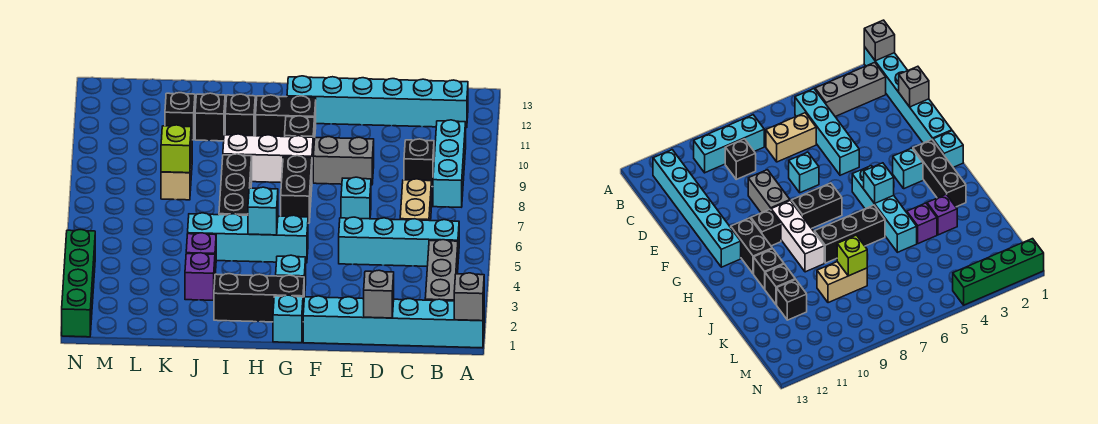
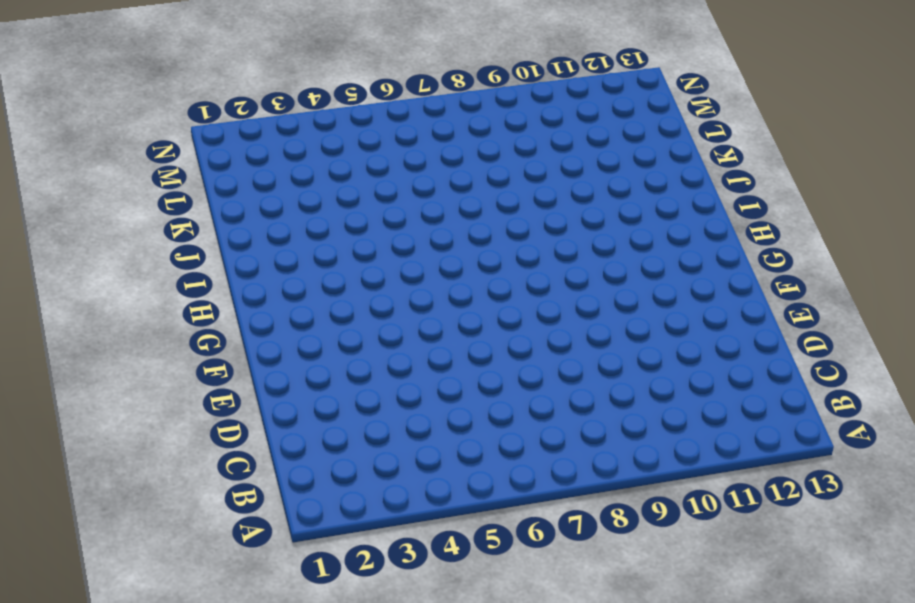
none -> cyan 1x6 brick [303,296,484,348]
none -> grey 1x3 brick [425,240,458,301]
none -> cyan 1x4 brick [339,217,459,266]

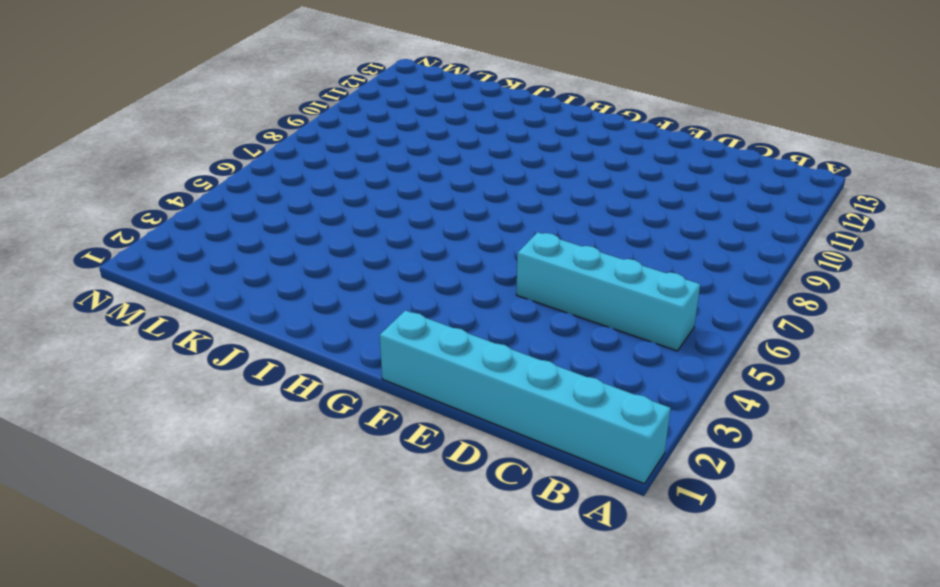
none -> grey 1x3 brick [425,240,458,301]
none -> cyan 1x3 brick [433,120,466,207]
none -> cyan 1x6 brick [287,76,468,128]

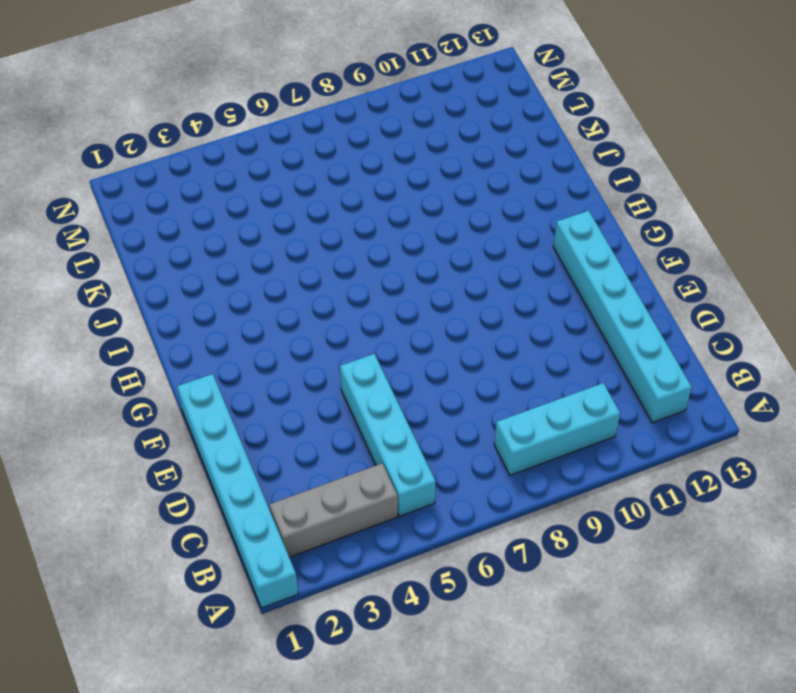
none -> tan 1x2 brick [400,179,432,221]
none -> black 1x1 brick [404,139,434,187]
none -> cyan 1x1 brick [341,177,371,219]

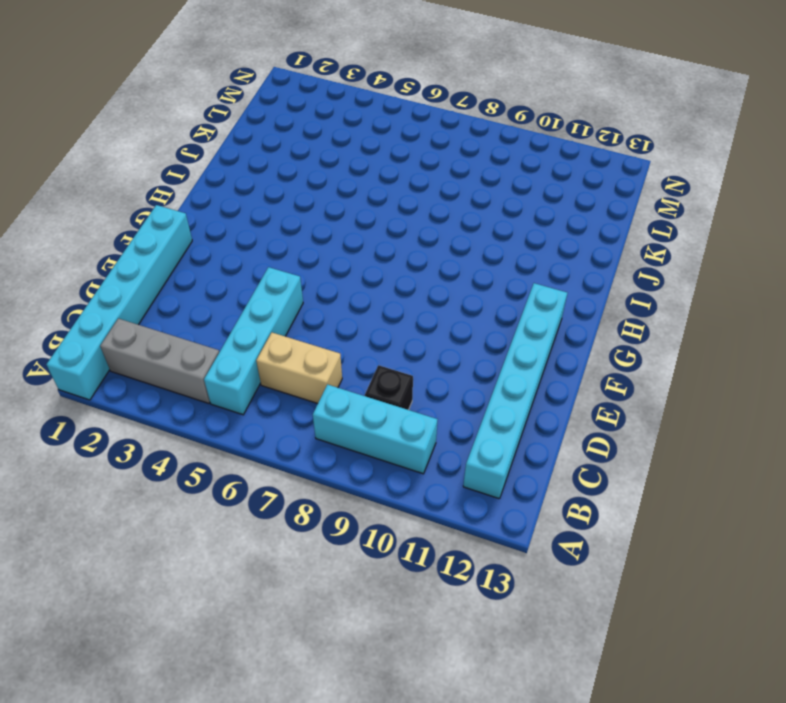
none -> cyan 1x1 brick [341,177,371,219]
none -> grey 1x2 brick [313,137,374,185]
none -> cyan 1x1 brick [273,295,303,343]

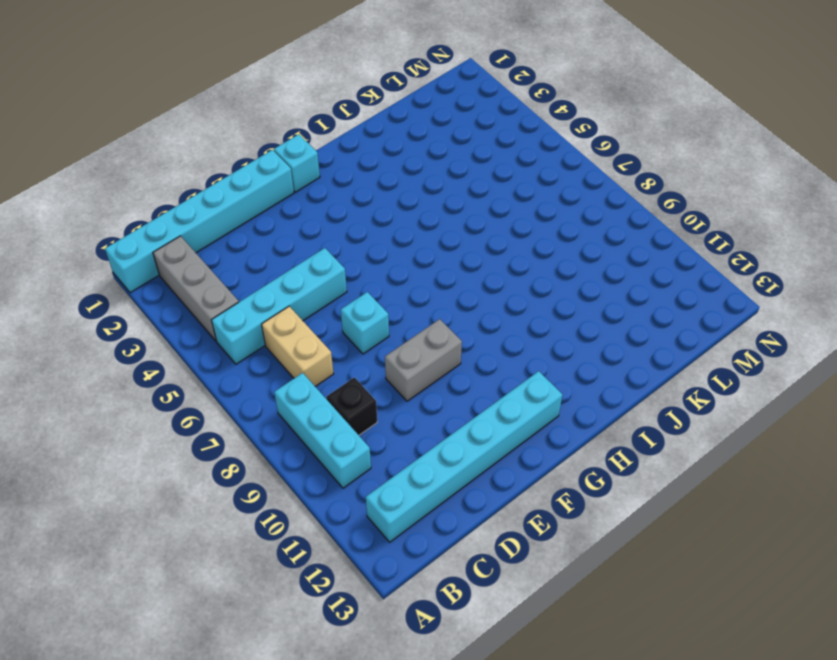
none -> black 1x3 brick [214,274,304,322]
none -> cyan 1x1 brick [276,255,306,297]
none -> cyan 1x4 brick [188,213,308,263]

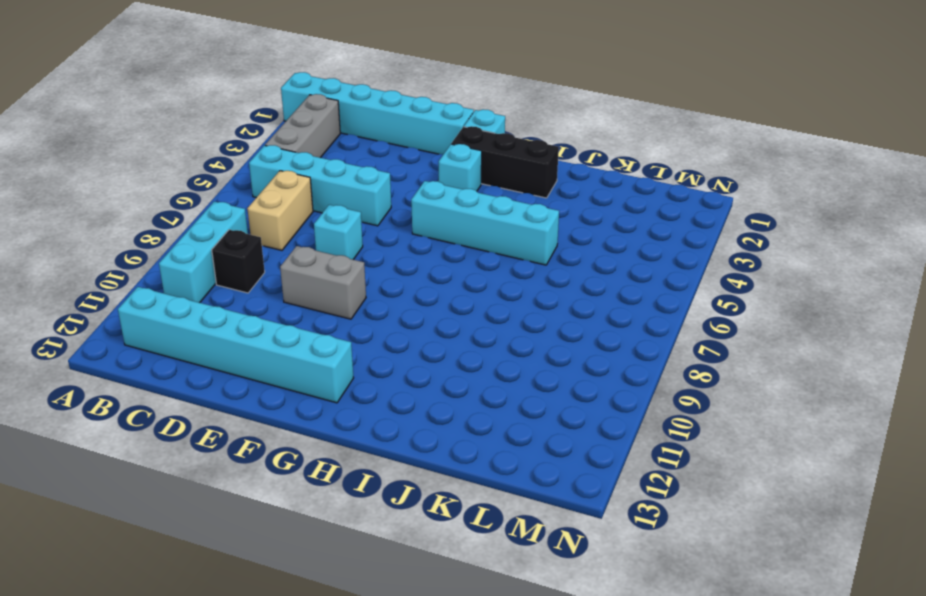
none -> black 1x2 brick [281,156,312,223]
none -> white 1x3 brick [223,134,313,183]
none -> black 1x1 brick [285,116,315,156]

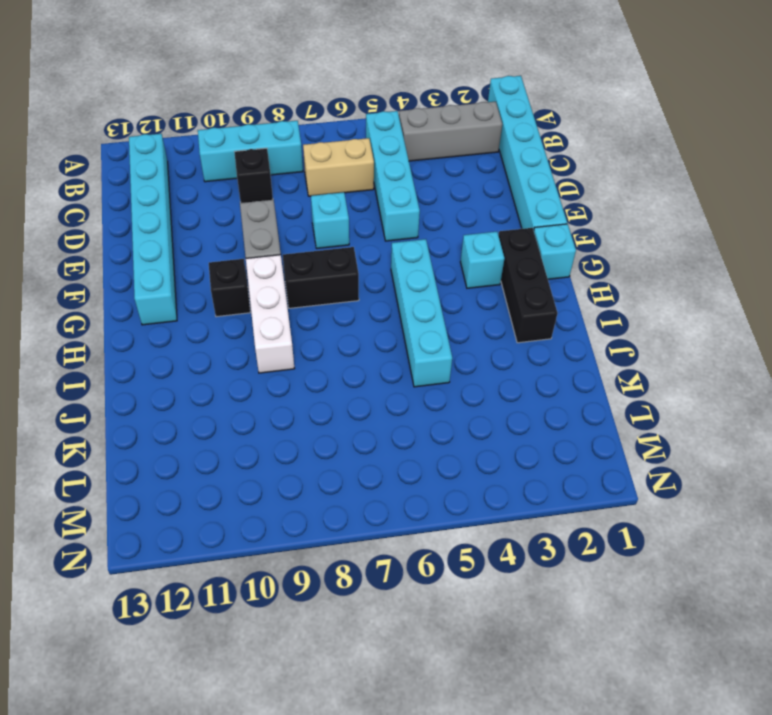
none -> black 1x2 brick [256,95,316,137]
none -> black 1x3 brick [219,154,252,215]
none -> black 1x1 brick [225,94,255,136]

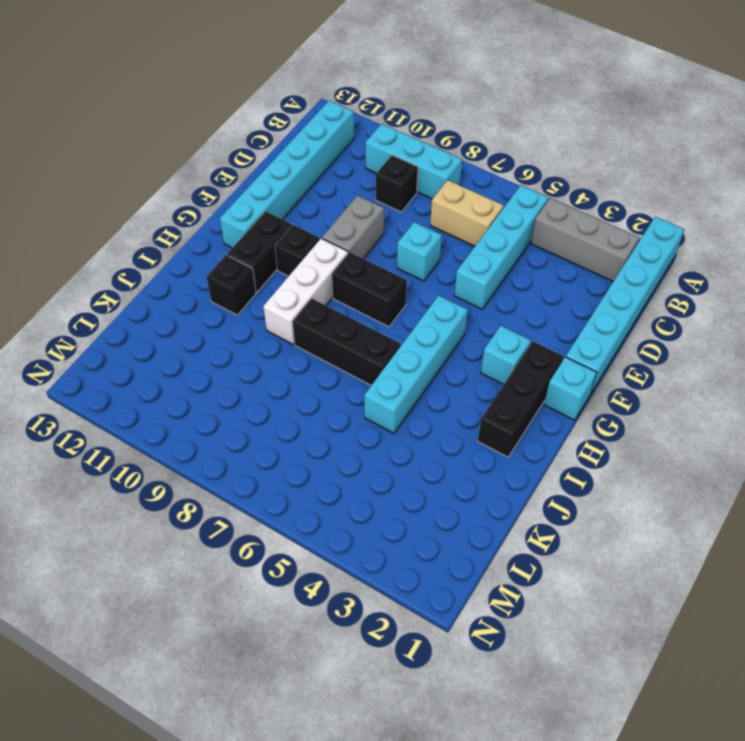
none -> purple 1x1 brick [185,253,215,300]
none -> purple 1x1 brick [186,233,216,273]
none -> black 1x1 brick [195,93,225,141]

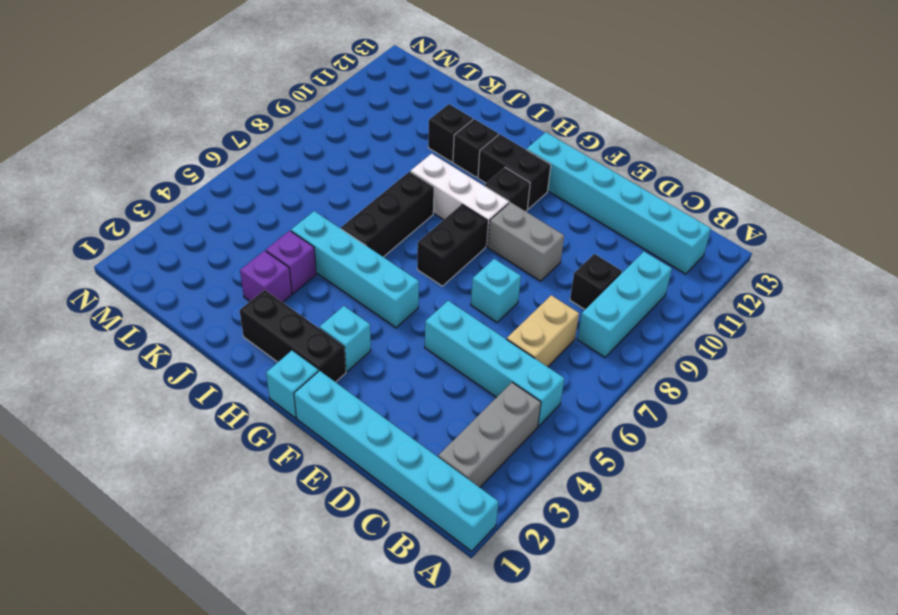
none -> tan 1x2 brick [161,134,192,200]
none -> black 1x1 brick [165,93,195,140]
none -> green 1x4 brick [62,230,95,337]

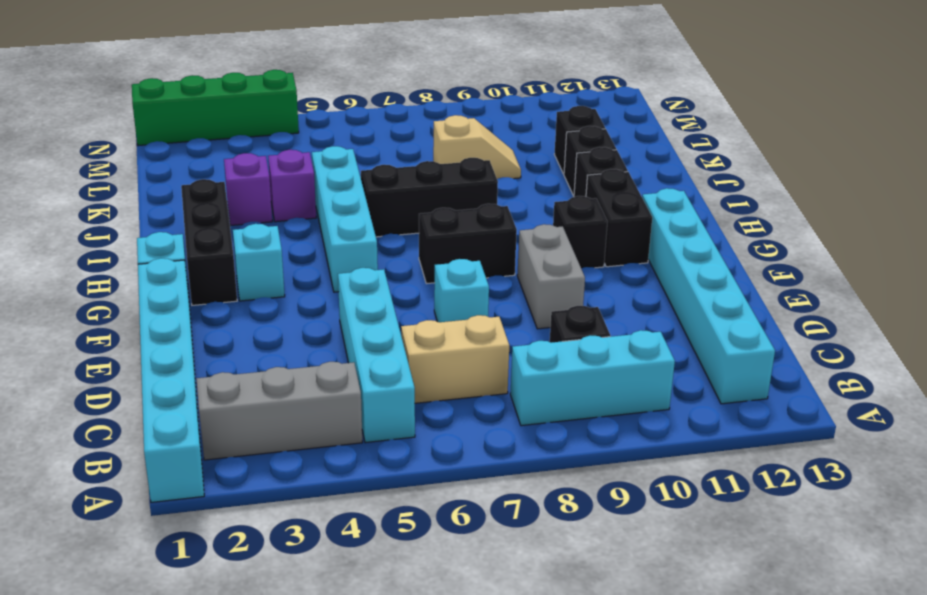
tan 1x2 slope [433,115,521,179] -> tan 1x2 brick [161,134,192,200]
none -> white 1x3 brick [223,134,313,183]
none -> grey 1x1 brick [454,273,484,321]
none -> grey 1x1 brick [364,270,394,318]

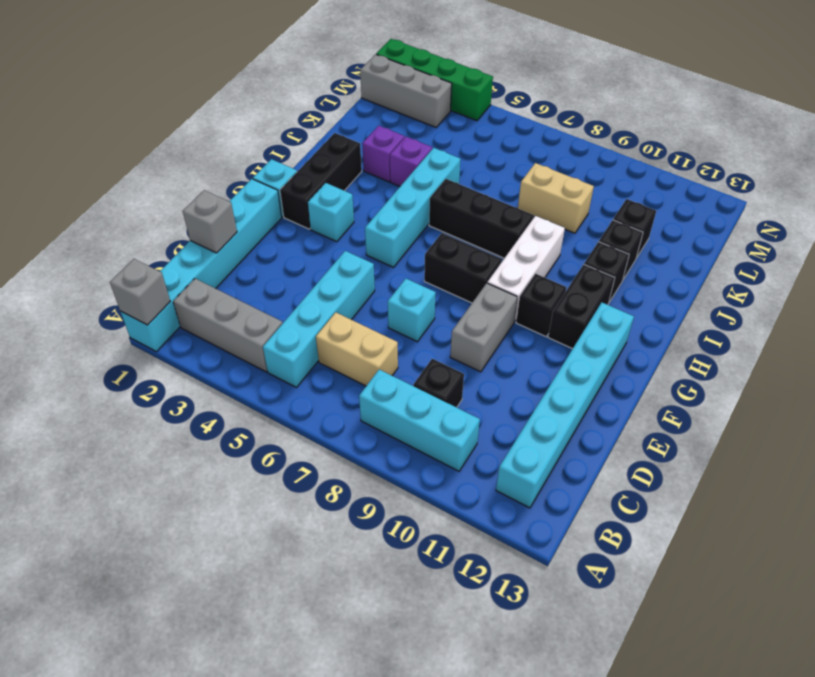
grey 1x3 brick [360,54,452,127] -> none
none -> cyan 1x1 brick [248,187,278,235]
none -> lime 1x1 brick [161,125,191,173]

